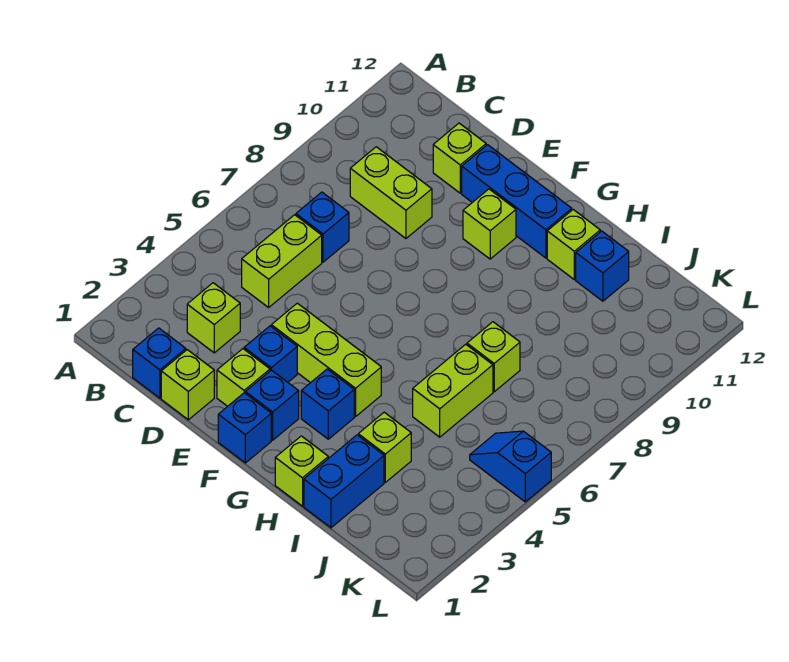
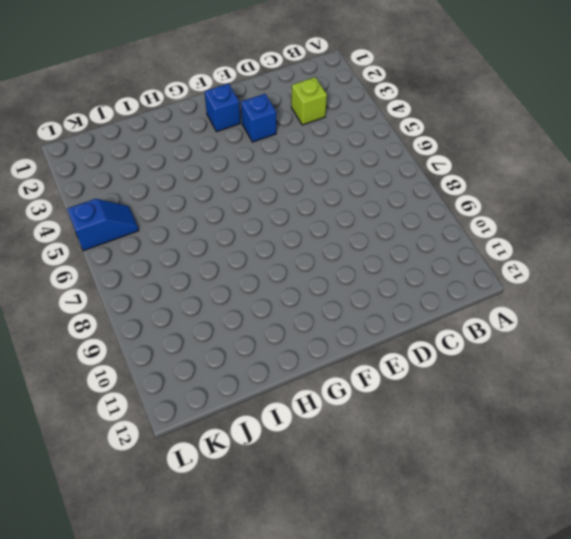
none -> blue 1x1 brick [133,328,186,398]
none -> lime 1x2 brick [242,215,322,307]
none -> blue 1x1 brick [296,192,349,262]

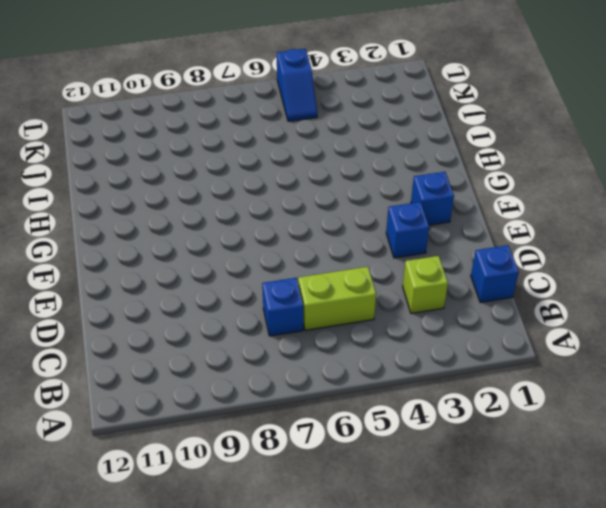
none -> lime 1x2 brick [350,147,432,238]
none -> lime 1x1 brick [161,350,214,420]
none -> lime 1x1 brick [433,123,486,193]

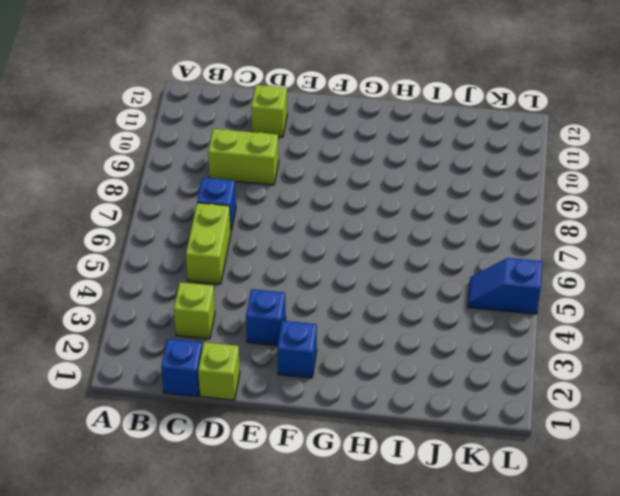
none -> lime 1x1 brick [217,349,270,406]
none -> lime 1x3 brick [271,303,381,417]
none -> blue 1x3 brick [462,145,572,258]

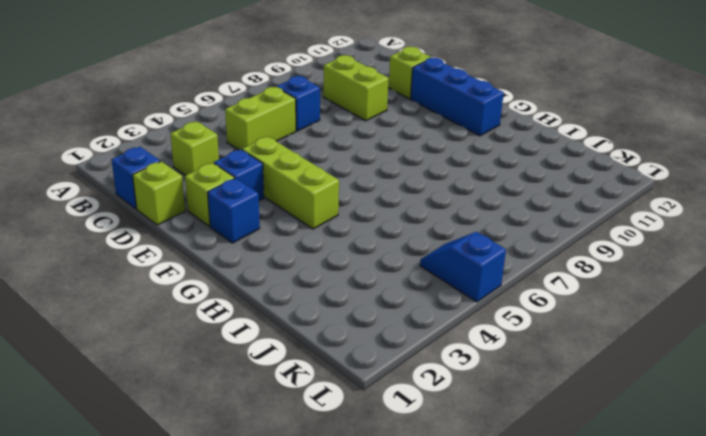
none -> blue 1x1 brick [218,393,271,463]
none -> lime 1x1 brick [463,189,516,259]
none -> blue 1x1 brick [301,369,354,439]

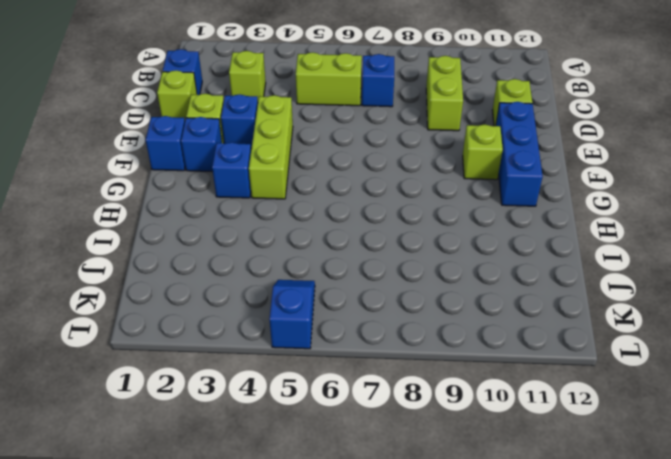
none -> lime 1x1 brick [275,436,328,506]
none -> lime 1x1 brick [547,210,600,280]
none -> blue 1x2 brick [304,435,384,528]

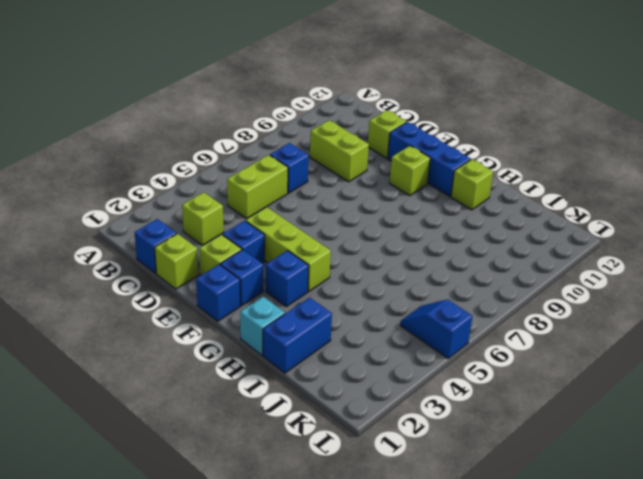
cyan 1x1 brick [240,297,285,355] -> lime 1x1 brick [275,436,328,506]
none -> lime 1x1 brick [358,412,411,482]
none -> lime 1x2 brick [413,344,493,437]
none -> lime 1x1 brick [467,322,520,392]

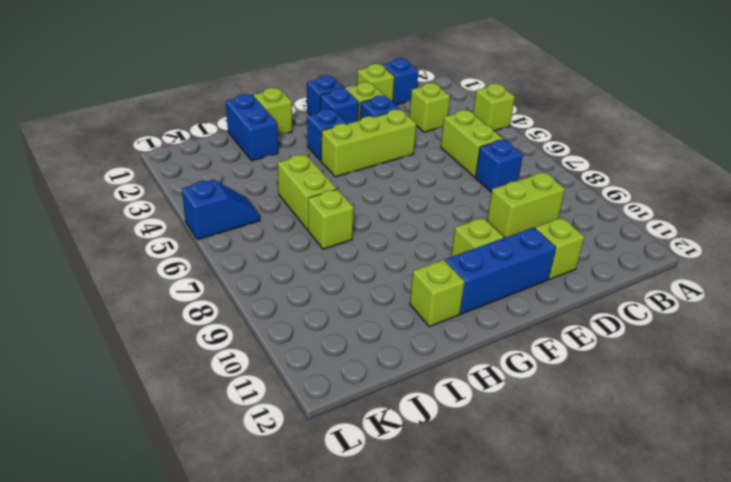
lime 1x1 brick [473,84,515,131] -> lime 1x1 brick moved to [358,412,411,482]
none -> blue 1x1 brick [576,231,629,301]

